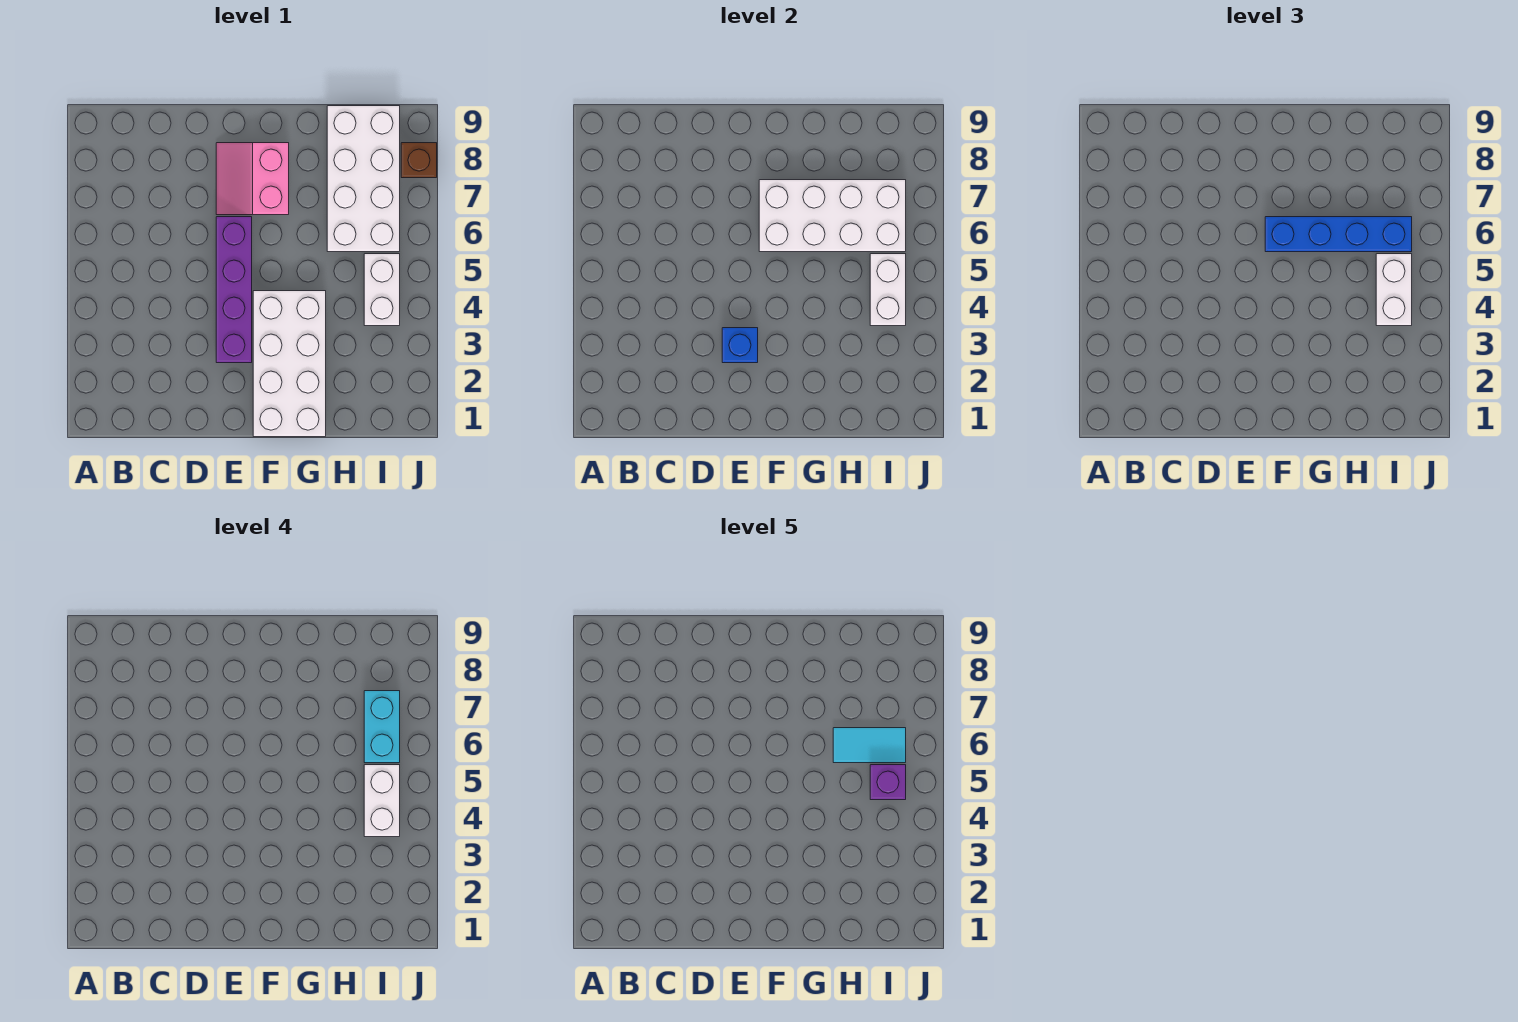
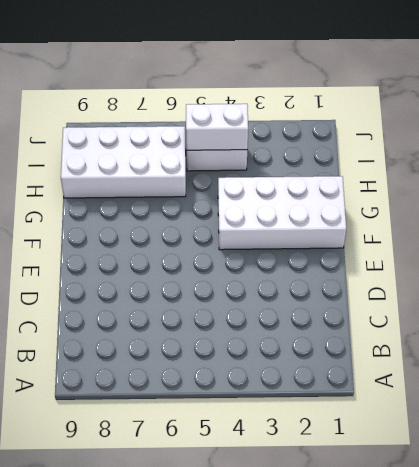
none -> purple 1x4 brick [216,217,252,363]
none -> pink 2x2 slope [216,143,289,215]
none -> brown 1x1 brick [401,143,437,178]

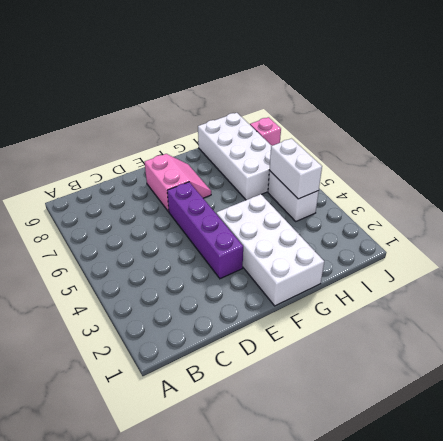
pink 2x2 slope [145,154,211,212] -> pink 2x2 slope turned to [216,143,289,215]
pink 1x1 brick [250,117,281,146] -> brown 1x1 brick [401,143,437,178]
none -> blue 1x1 brick [722,328,758,363]
none -> white 2x4 brick [759,180,906,252]
none -> blue 1x4 brick [1265,217,1412,252]

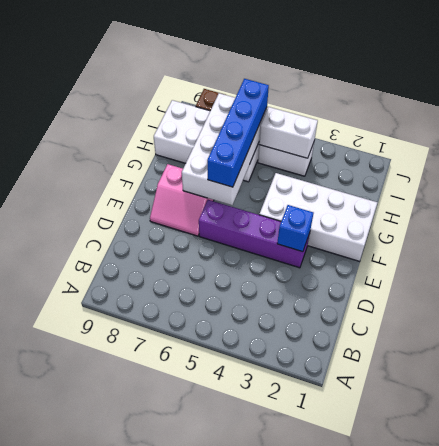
none -> white 1x2 brick [1376,254,1412,326]
none -> white 1x2 brick [364,765,400,837]
none -> cyan 1x2 brick [364,691,400,763]

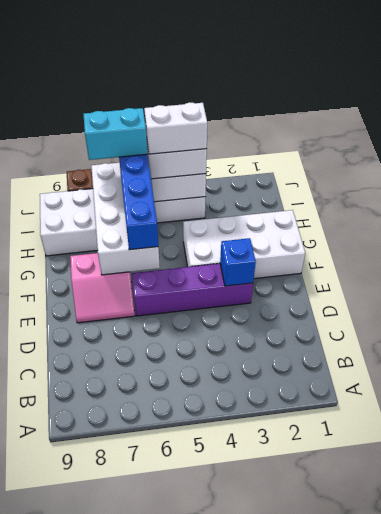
none -> cyan 1x2 tile [833,728,906,763]
none -> purple 1x1 brick [870,765,906,800]

